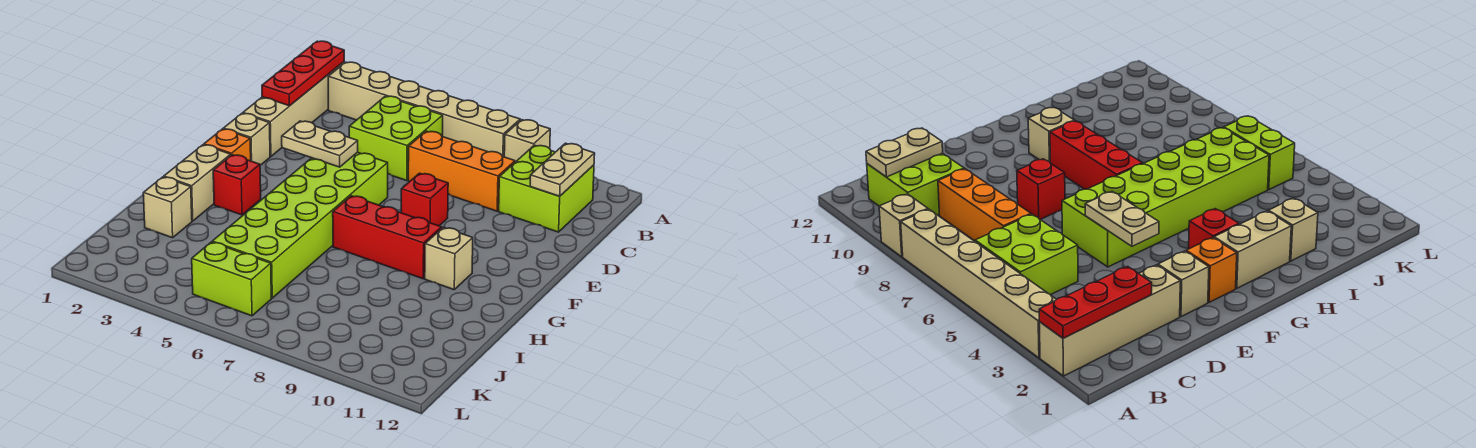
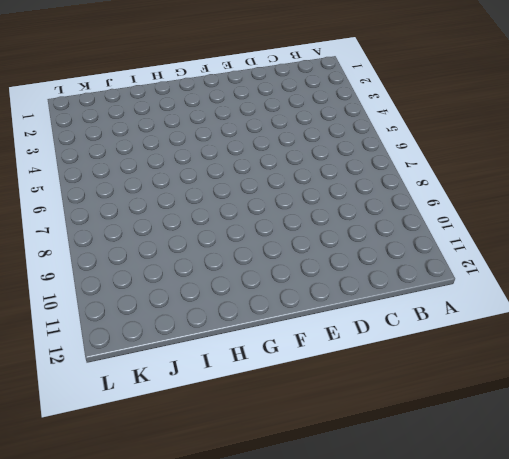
none -> tan 1x4 brick [243,62,344,156]
none -> tan 1x6 brick [328,62,520,157]
none -> tan 1x1 brick [504,120,550,162]

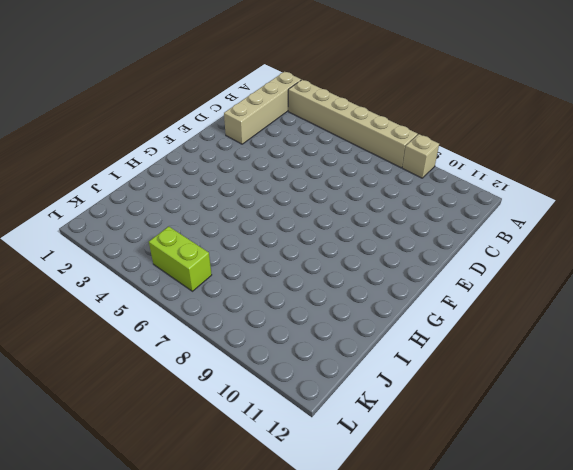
none -> lime 2x2 brick [349,96,443,181]
none -> lime 2x2 brick [499,145,594,232]
none -> orange 1x3 brick [408,131,515,211]

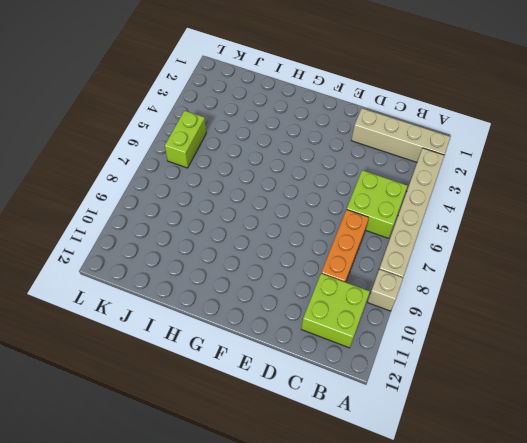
none -> tan 1x1 brick [224,113,270,165]
none -> lime 2x6 brick [212,152,388,298]
none -> red 1x1 brick [401,173,448,226]

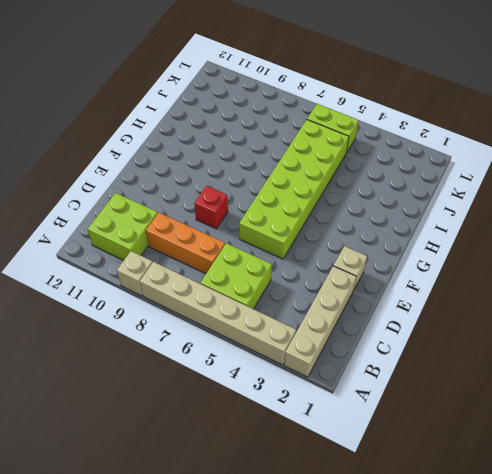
none -> orange 1x1 brick [204,129,251,161]
none -> tan 1x2 brick [164,145,231,221]
none -> red 1x1 brick [213,155,261,215]

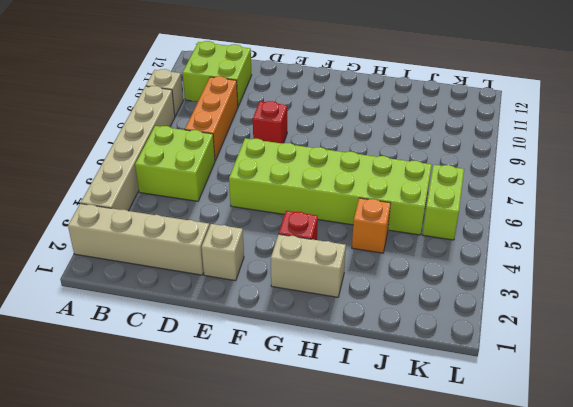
orange 1x1 brick [352,198,391,253] -> orange 1x1 brick moved to [204,129,251,161]
none -> red 1x3 brick [333,196,442,279]
none -> tan 1x1 brick [425,227,473,290]
none -> tan 1x1 brick [143,177,192,238]

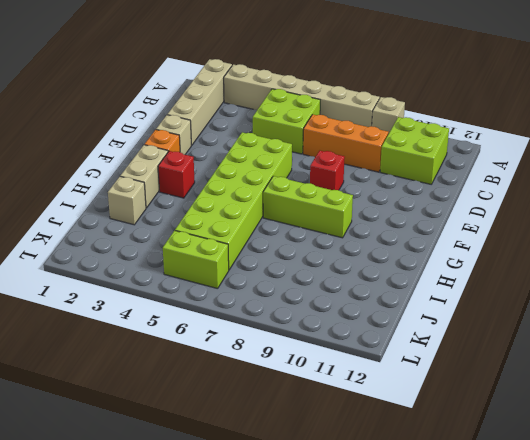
lime 1x3 brick [263,176,353,238] -> red 1x3 brick [333,196,442,279]
none -> tan 1x1 brick [425,227,473,290]
none -> red 1x3 plate [262,41,344,106]
none -> tan 1x2 plate [530,143,595,196]

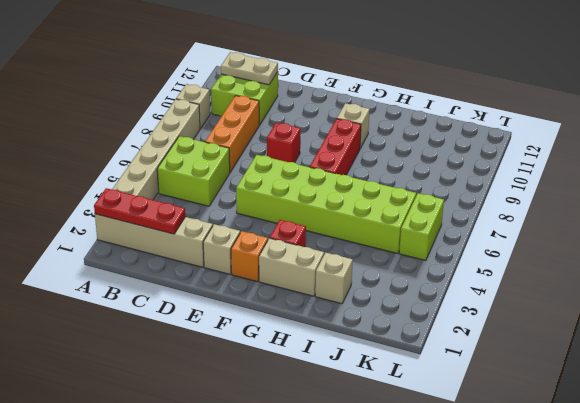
none -> tan 1x2 plate [282,121,358,167]

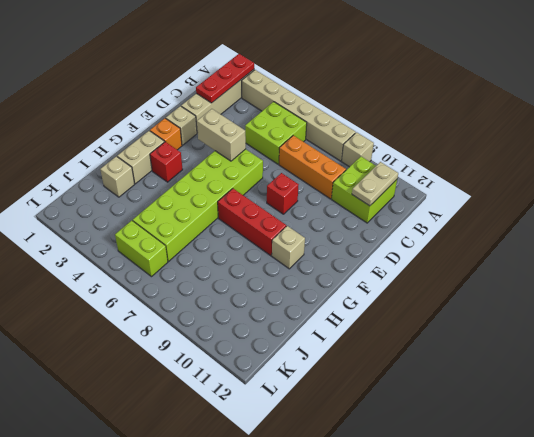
tan 1x2 brick [197,109,246,161] -> tan 1x2 plate [282,121,358,167]

